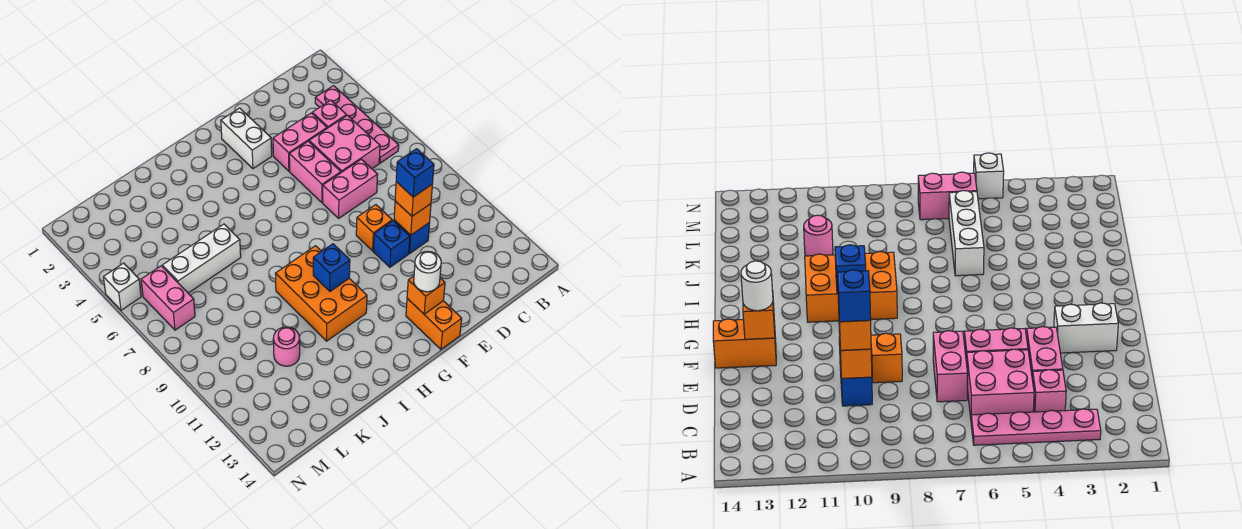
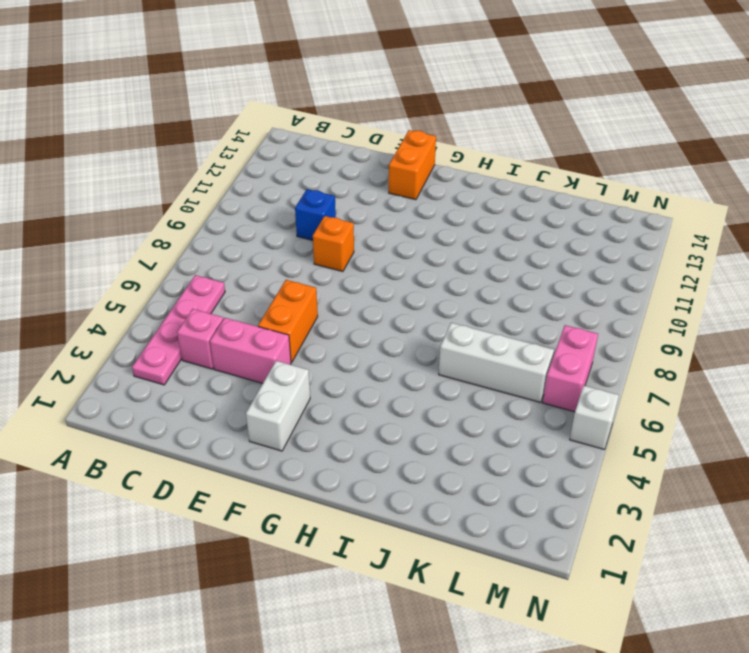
orange 1x2 brick [258,280,318,363] -> pink 1x2 brick [289,141,341,202]
none -> pink 2x2 brick [309,115,380,172]
none -> pink 1x2 brick [323,159,378,218]
none -> blue 1x1 brick [373,221,410,267]

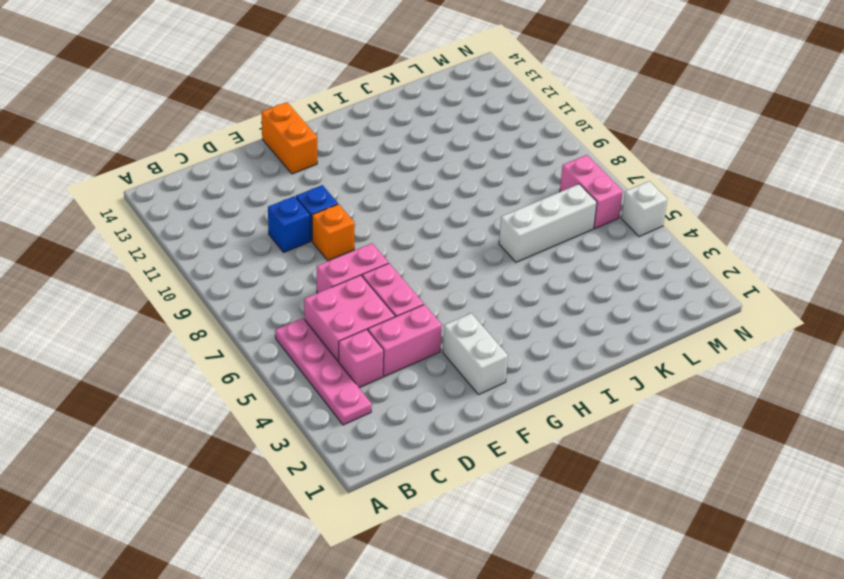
none -> orange 2x3 brick [275,246,367,341]
none -> pink 1x1 round brick [273,327,300,366]
none -> orange 1x1 brick [394,201,431,235]

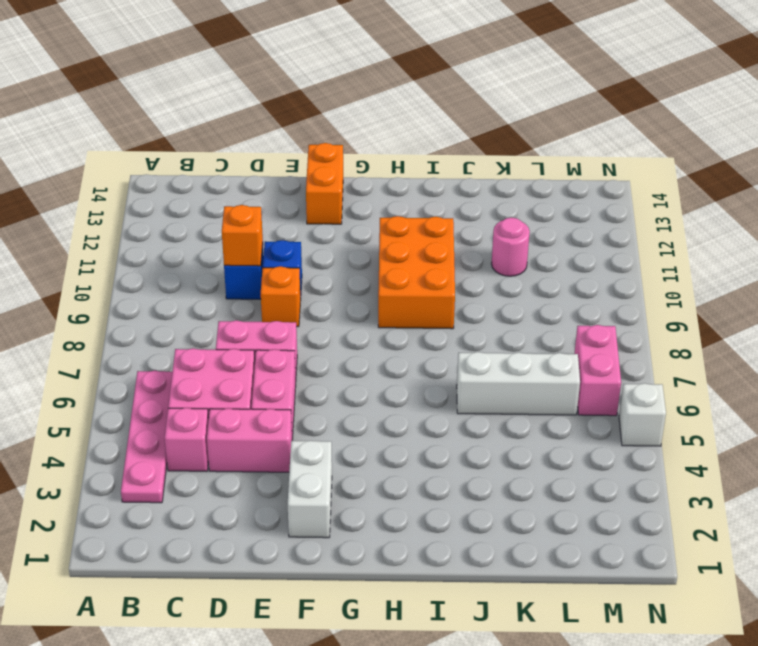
none -> orange 1x1 brick [407,276,445,314]
none -> blue 1x1 brick [313,244,350,291]
none -> orange 1x1 brick [395,182,433,216]

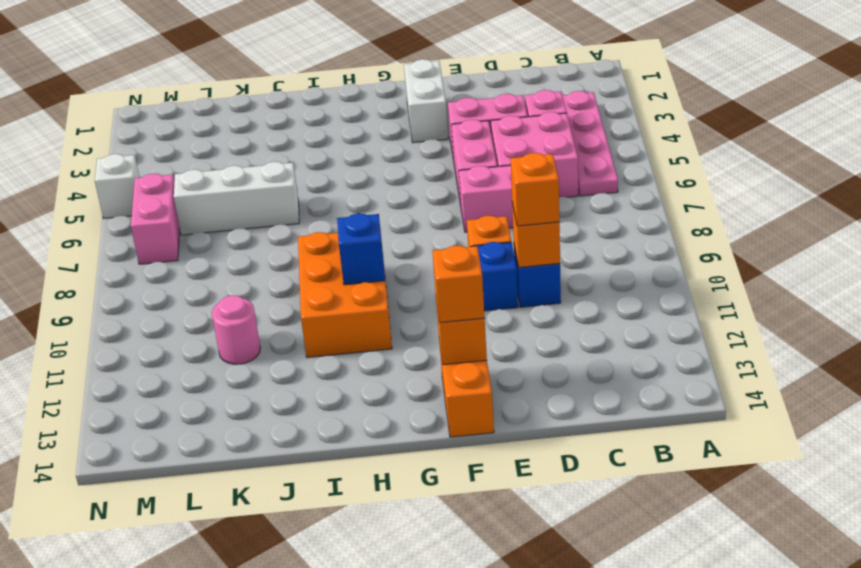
orange 1x1 brick [432,246,485,323] -> white 1x1 round brick [414,251,441,292]
none -> blue 1x1 brick [396,149,434,197]

